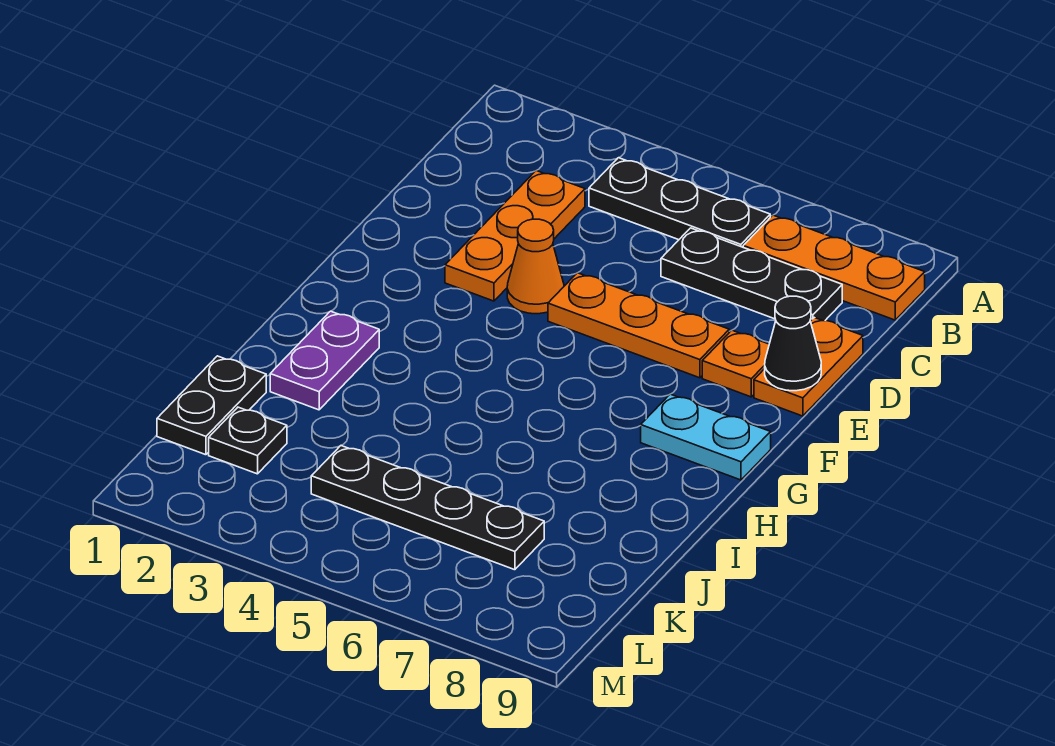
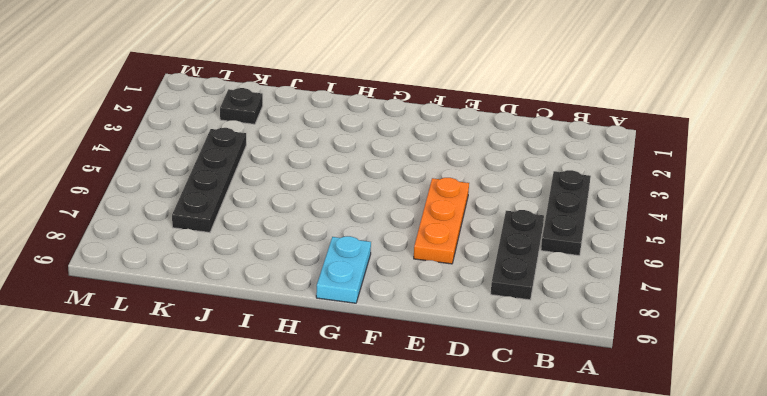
none -> orange 1x3 plate [743,215,925,320]
none -> orange 1x3 plate [445,170,585,301]
none -> orange 1x2 plate [754,318,863,416]

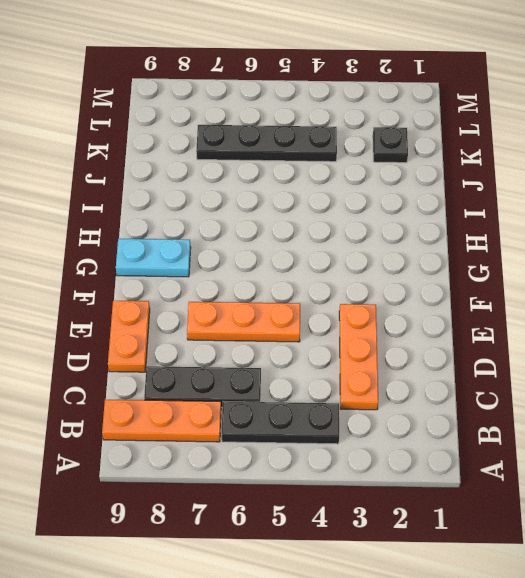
none -> orange 1x1 cone [507,219,564,314]
none -> orange 1x1 plate [702,330,769,397]
none -> purple 1x2 plate [270,311,379,410]

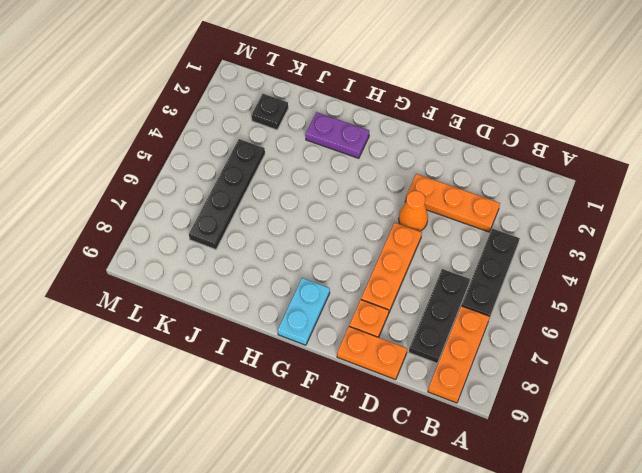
none -> black 1x2 plate [157,356,266,455]
none -> black 1x1 cone [765,296,821,391]

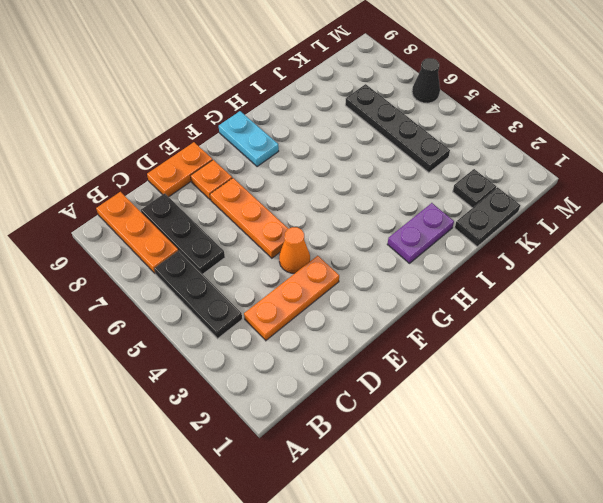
black 1x1 cone [412,58,440,103] -> black 1x1 cone moved to [765,296,821,391]

